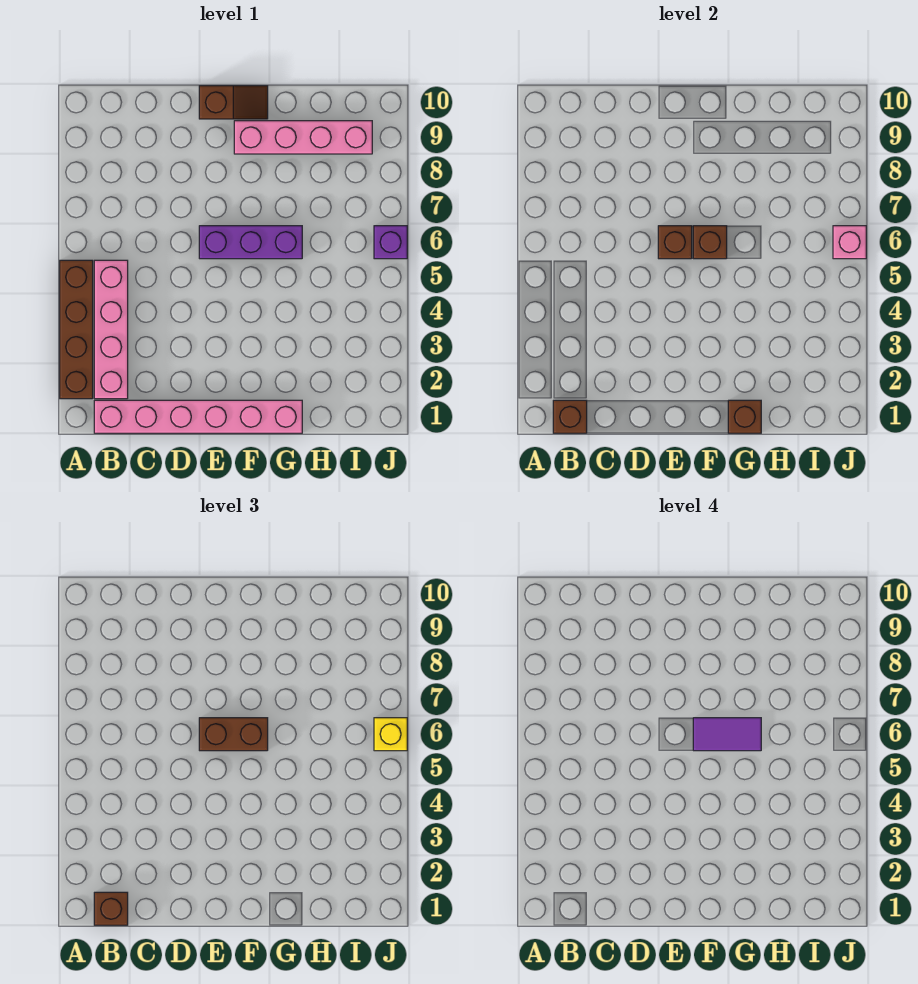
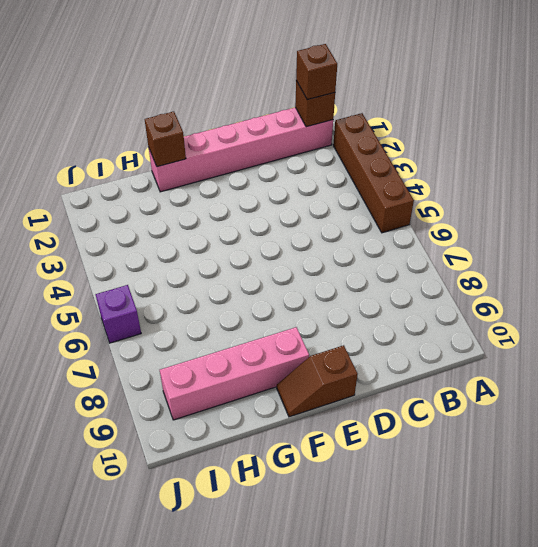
none -> pink 1x4 brick [94,260,128,399]
none -> purple 1x3 brick [199,226,302,259]
none -> brown 1x1 brick [658,226,692,259]

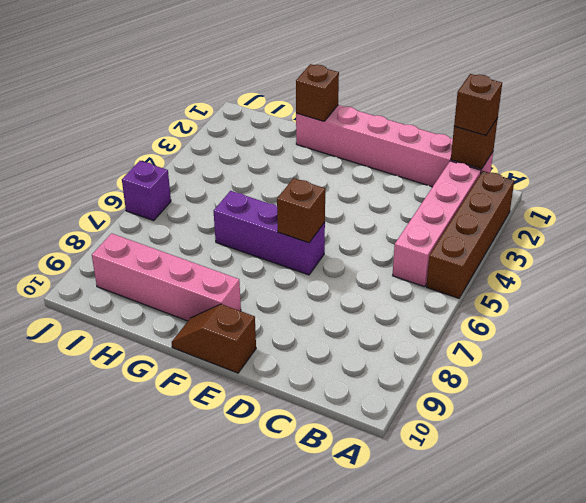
none -> brown 1x1 brick [693,226,727,259]
none -> pink 1x1 brick [833,226,866,259]
none -> brown 1x2 brick [199,718,268,751]

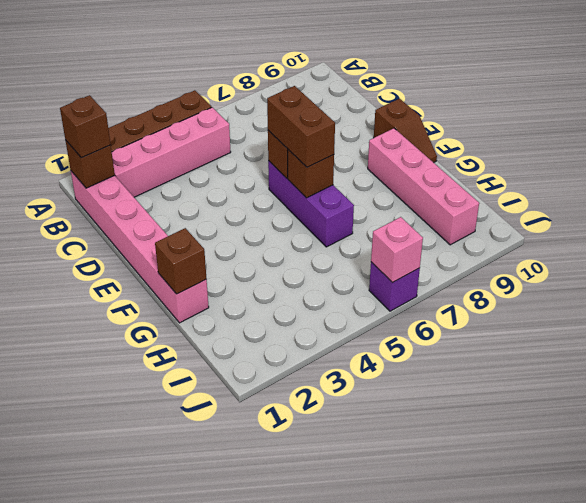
none -> yellow 1x1 brick [374,718,407,751]
none -> purple 1x2 tile [693,718,761,751]

